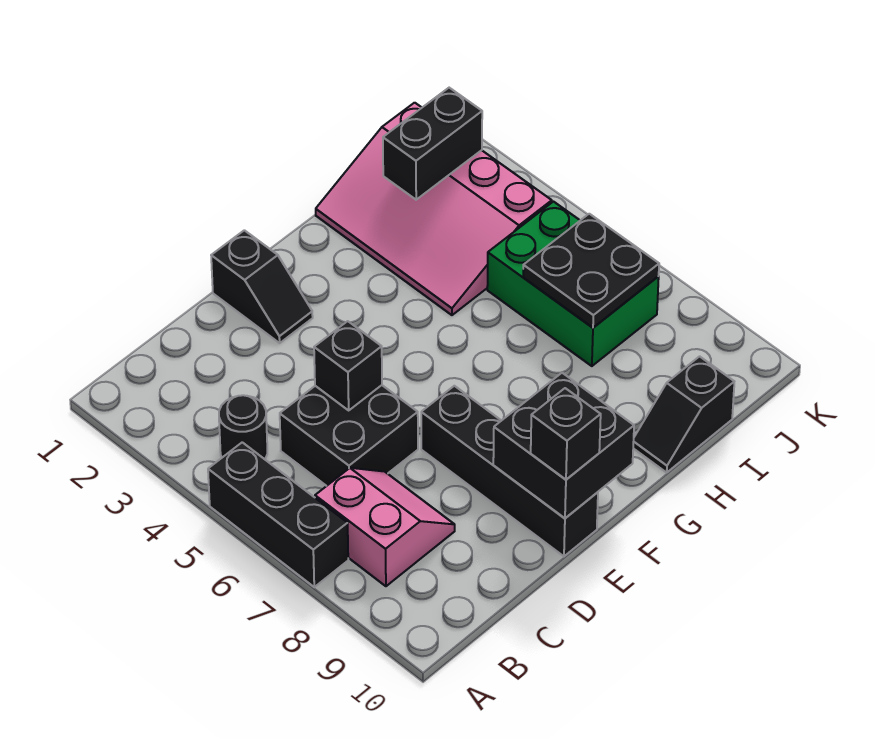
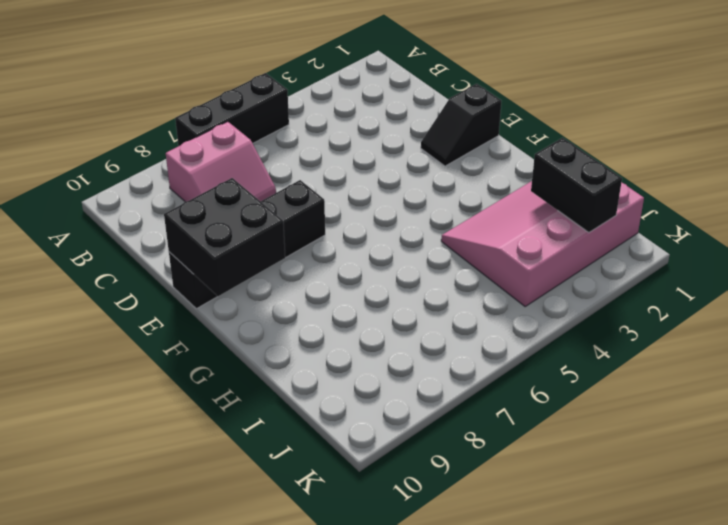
none -> black 1x1 round brick [219,395,267,459]
none -> black 2x2 brick [280,385,418,486]
none -> black 1x2 slope [633,356,734,472]

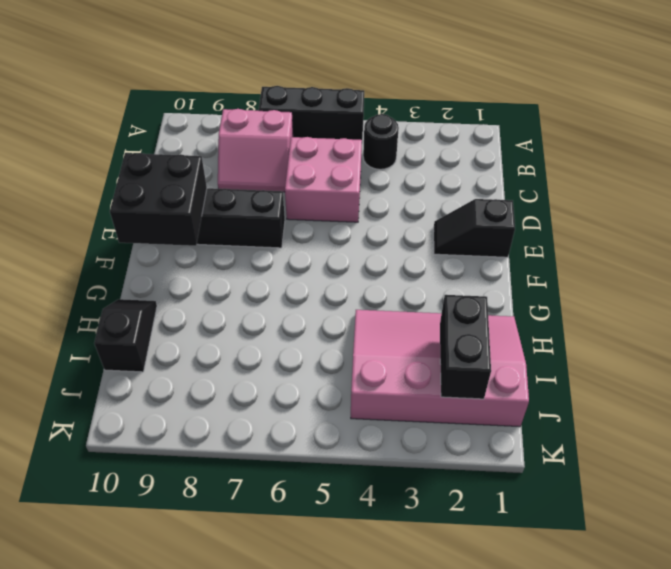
pink 2x2 brick [285,137,362,222] -> black 2x2 brick [280,385,418,486]
none -> green 2x3 brick [487,202,659,366]
none -> black 1x1 brick [314,321,382,410]
none -> black 2x2 plate [523,214,659,328]

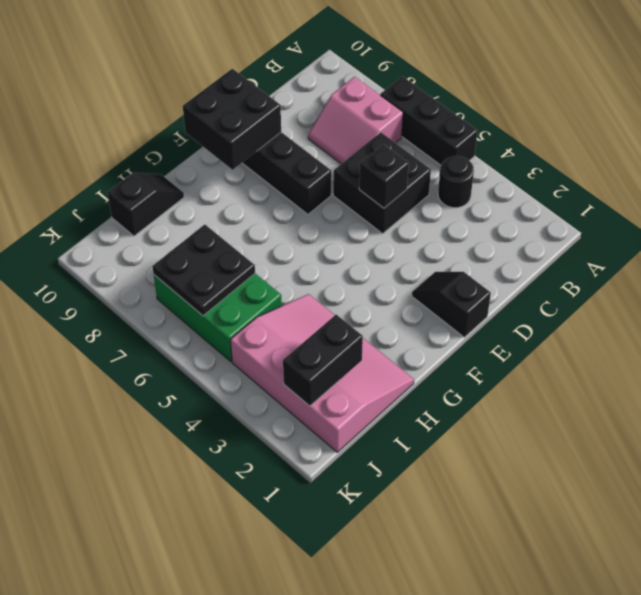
none -> black 1x1 brick [531,388,601,479]

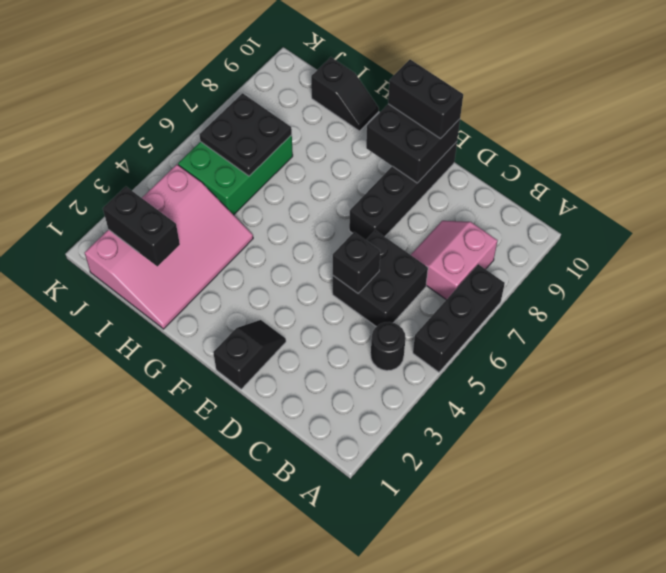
black 1x2 brick [388,60,463,139] -> black 1x1 brick [531,388,601,479]

